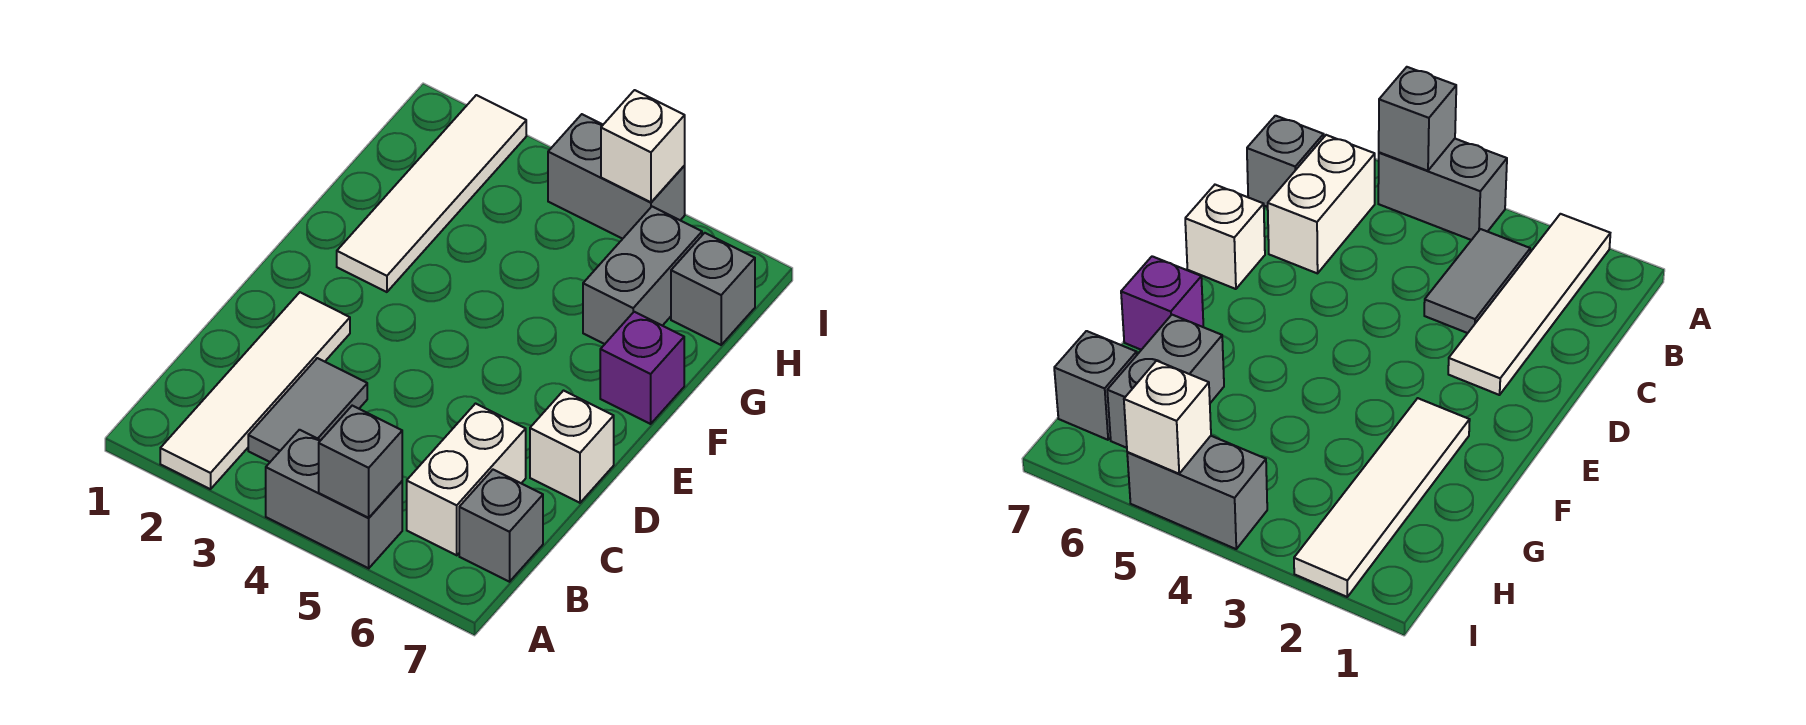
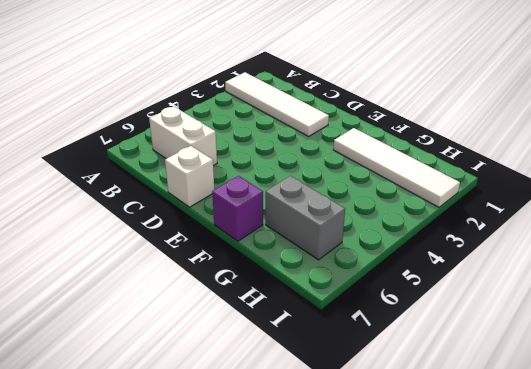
none -> grey 1x2 brick [266,430,402,568]
none -> grey 1x2 tile [248,358,367,462]
none -> grey 1x1 brick [459,470,543,582]

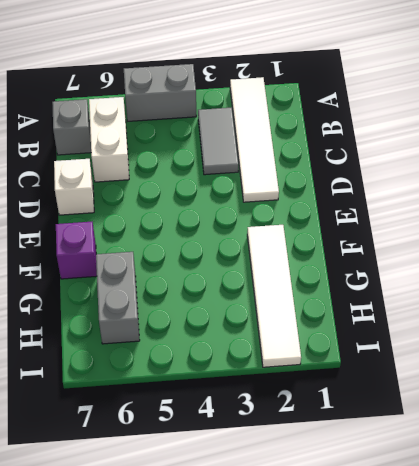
none -> grey 1x1 brick [671,233,755,345]
none -> grey 1x2 brick [548,114,685,239]
none -> grey 1x1 brick [319,406,402,518]

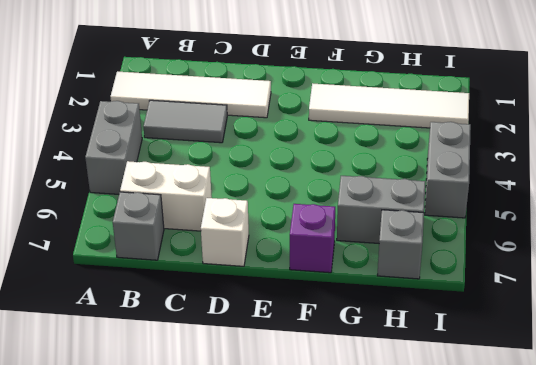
none -> grey 1x1 brick [319,406,402,518]
none -> white 1x1 brick [601,90,685,202]

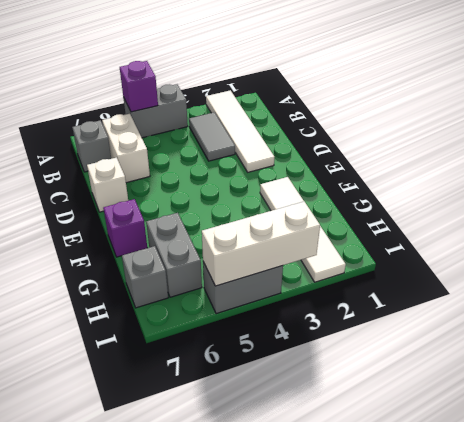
purple 1x1 brick [120,61,158,112] -> grey 1x1 brick [319,406,402,518]
white 1x3 brick [202,202,320,286] -> white 1x1 brick [601,90,685,202]

